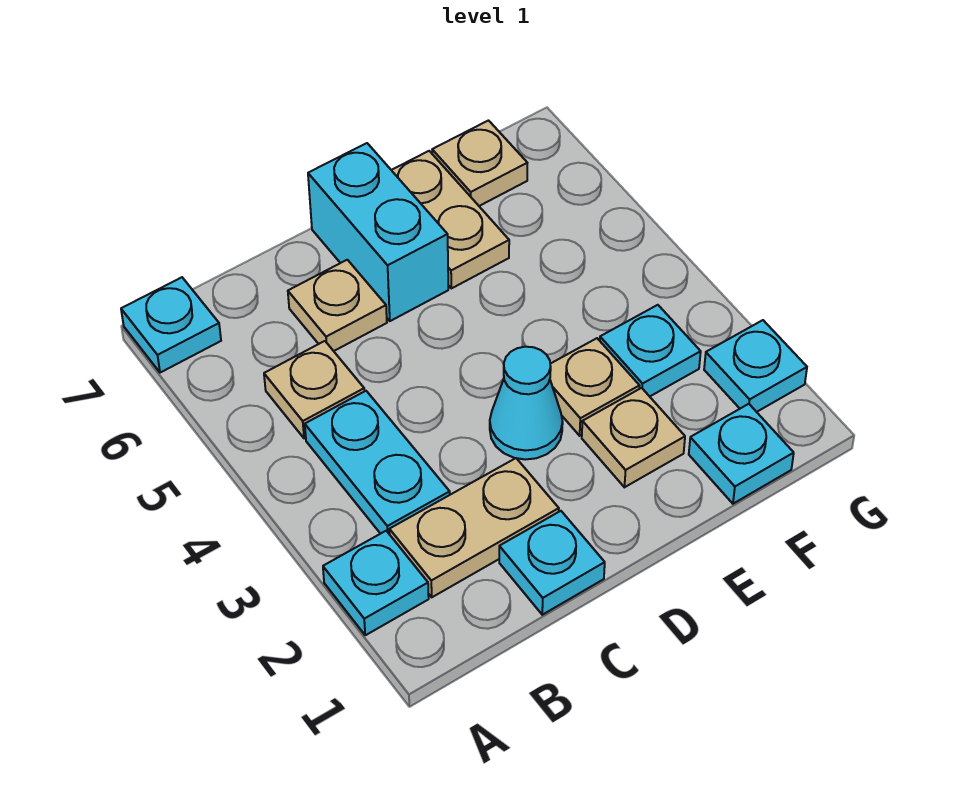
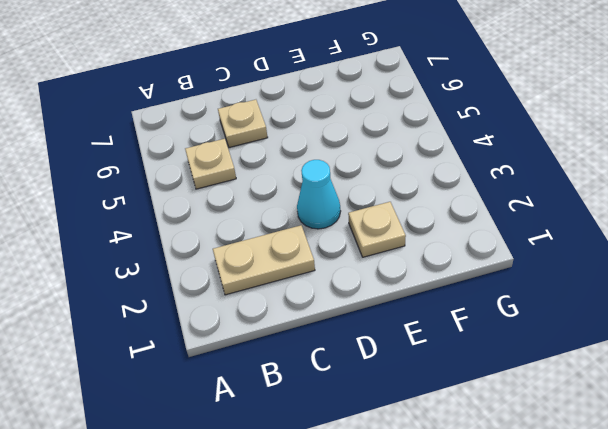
none -> cyan 1x1 plate [323,531,429,635]
none -> cyan 1x1 plate [121,277,221,373]
none -> cyan 1x2 plate [305,391,450,534]

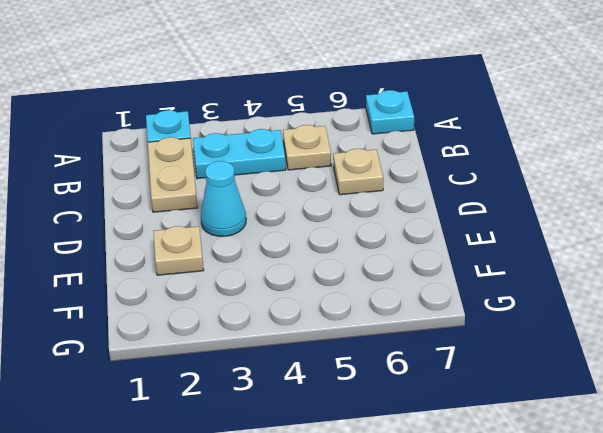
none -> cyan 1x1 plate [499,511,605,615]
none -> cyan 1x2 brick [308,143,448,321]
none -> tan 1x1 plate [550,338,639,436]

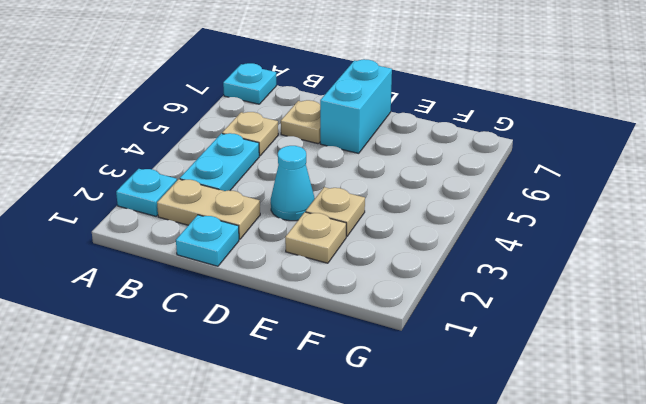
none -> tan 1x2 plate [392,151,509,288]
none -> cyan 1x1 plate [689,404,794,504]
none -> cyan 1x1 plate [600,305,701,396]

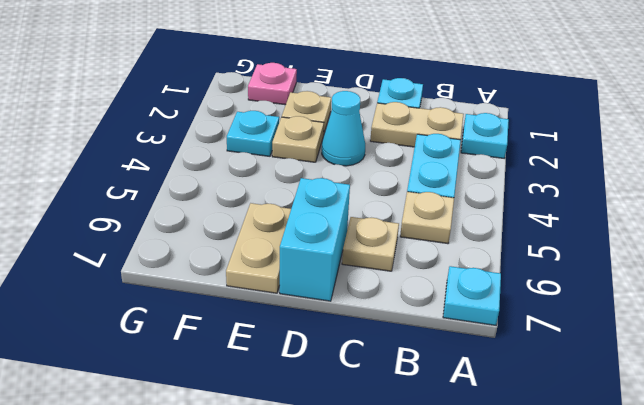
pink 1x1 plate [248,63,297,105] -> cyan 1x1 plate [689,404,794,504]
none -> tan 1x1 plate [432,121,527,206]
none -> cyan 1x1 plate [704,320,807,412]

